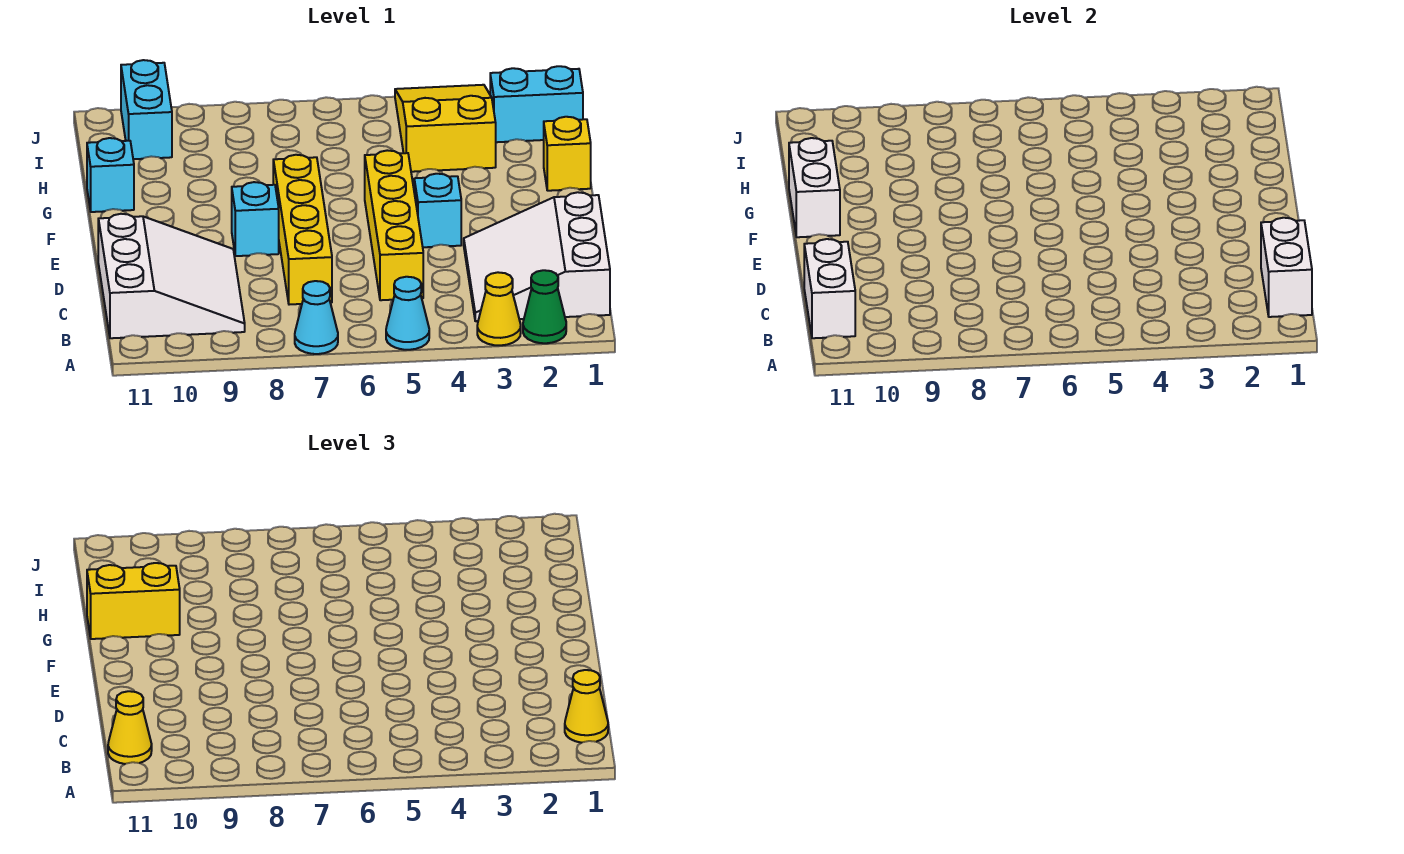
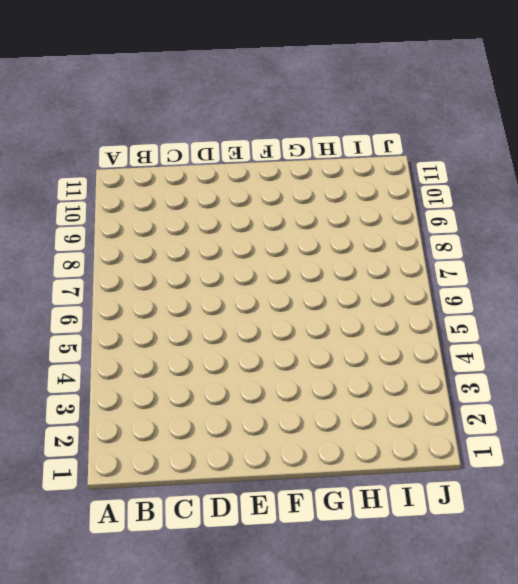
none -> green 1x1 cone [523,270,566,343]
none -> yellow 1x1 cone [477,272,521,345]
none -> cyan 1x1 cone [386,277,429,350]

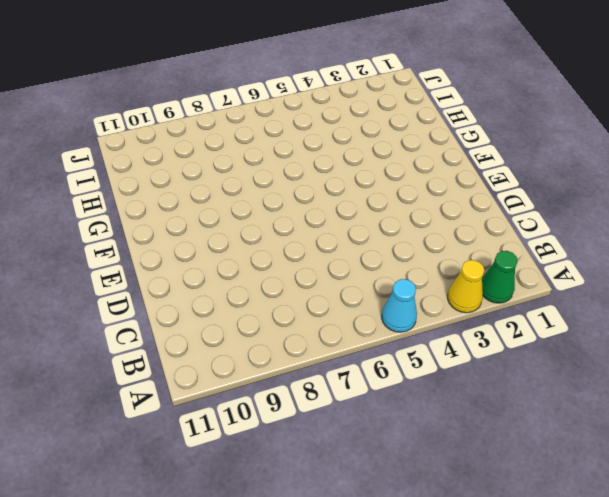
none -> cyan 1x1 cone [295,281,338,354]
none -> white 3x3 slope [464,192,610,321]
none -> white 3x3 slope [98,214,245,338]

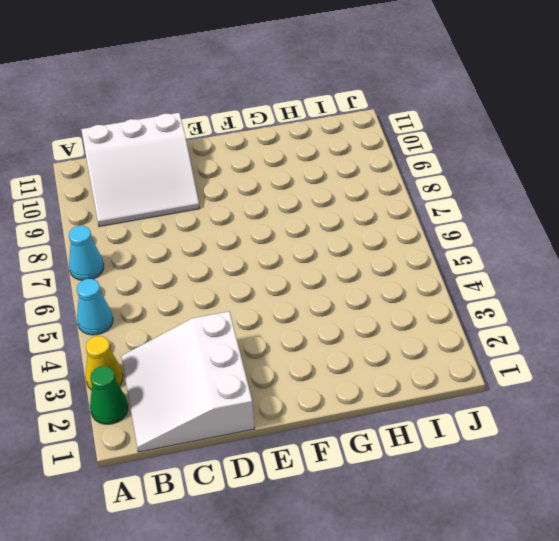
white 3x3 slope [121,311,255,452] -> white 3x3 slope turned to [464,192,610,321]
none -> yellow 1x4 brick [365,150,423,300]
none -> yellow 1x4 brick [273,155,332,305]
none -> cyan 1x1 brick [414,174,461,247]

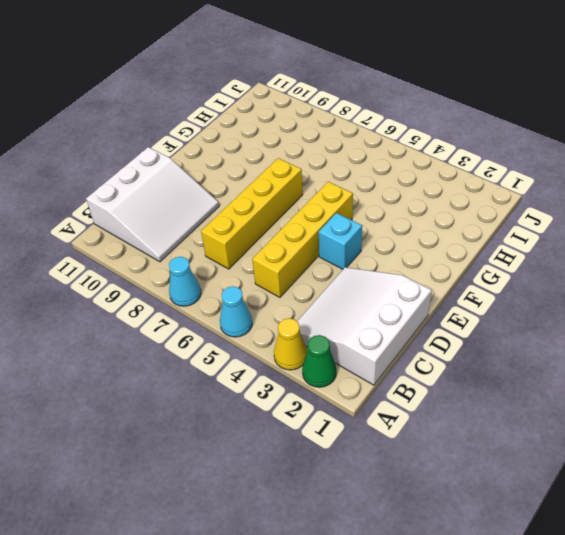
none -> cyan 1x1 brick [232,182,279,256]
none -> yellow 1x1 brick [544,117,591,191]
none -> cyan 1x1 brick [87,138,134,212]

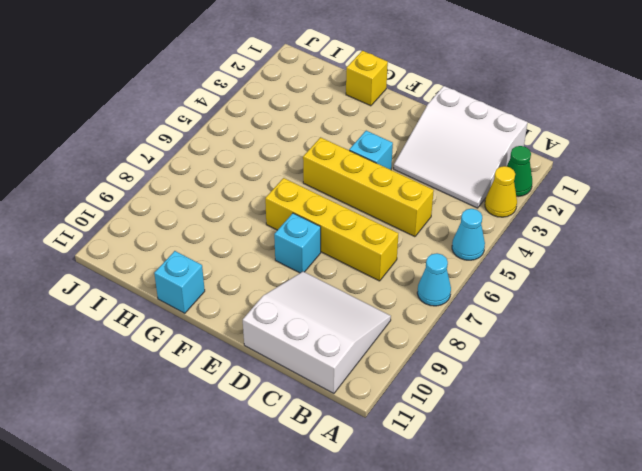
none -> yellow 2x3 slope [395,85,496,172]
none -> cyan 1x2 brick [490,66,583,142]
none -> cyan 1x2 brick [121,60,172,159]

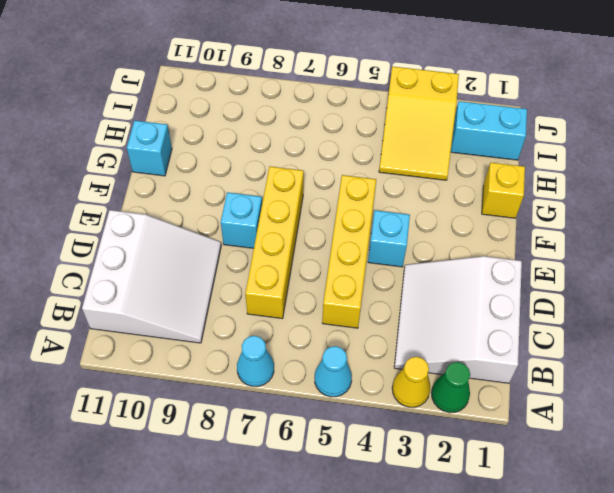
yellow 2x3 slope [379,66,459,180] -> yellow 2x3 slope turned to [395,85,496,172]
none -> cyan 1x2 brick [121,60,172,159]
none -> white 1x2 brick [1261,218,1312,317]
none -> white 1x2 brick [804,239,855,338]

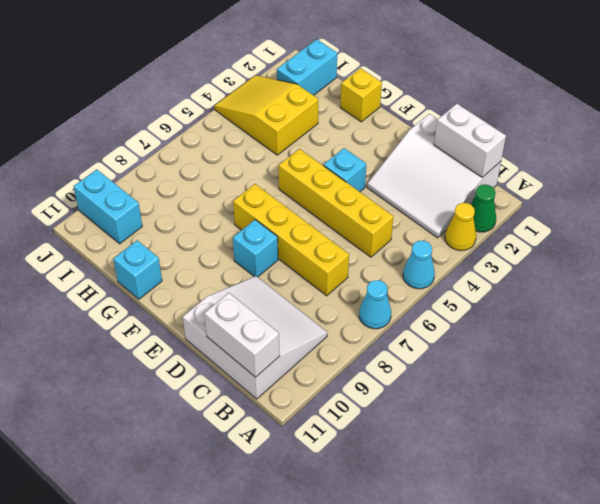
none -> white 1x2 brick [789,138,840,237]
none -> yellow 1x1 cone [565,670,608,743]
none -> yellow 1x1 cone [108,691,152,764]

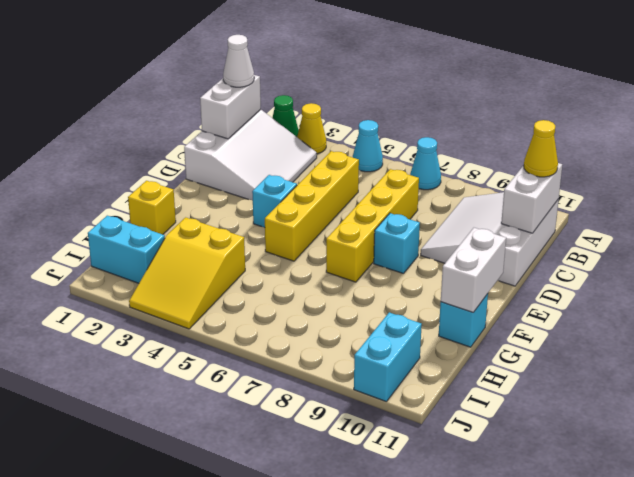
white 1x1 cone [223,35,254,87] -> yellow 1x1 cone [565,670,608,743]
none -> yellow 1x2 brick [87,563,180,639]

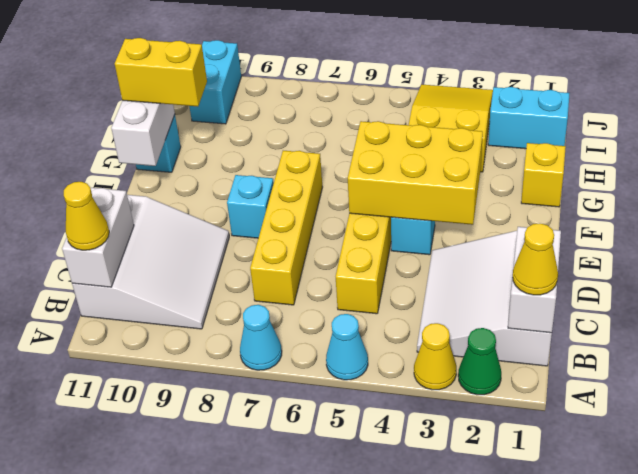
yellow 2x3 brick [348,121,483,225] -> none

